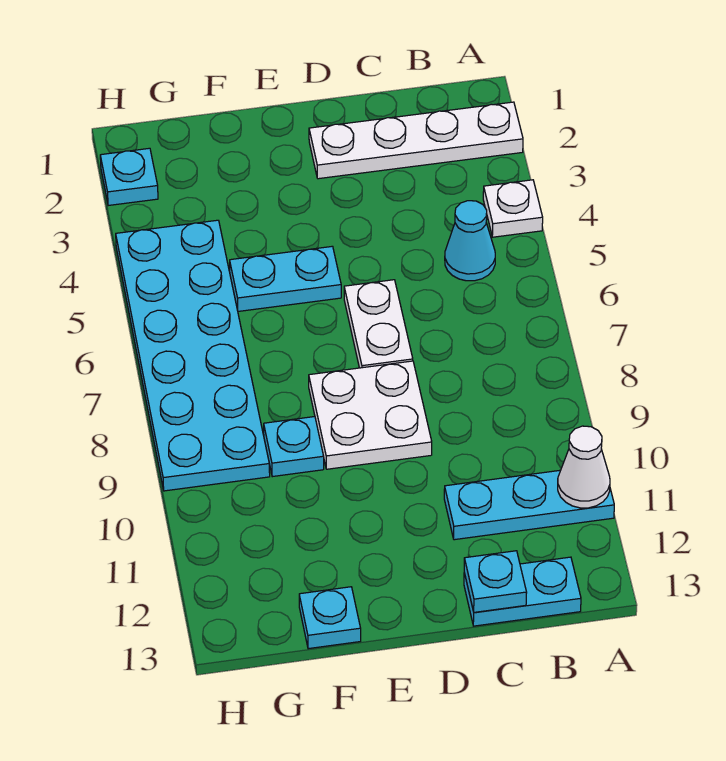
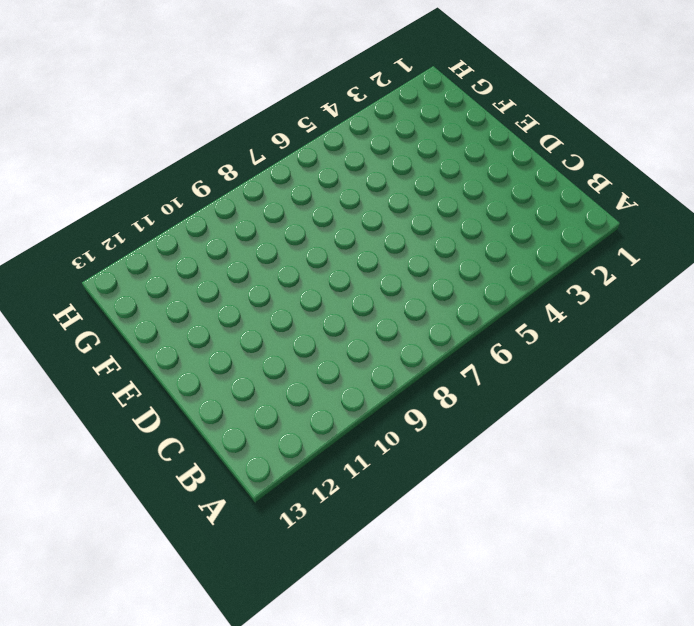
none -> white 1x4 plate [309,102,523,179]
none -> white 1x1 plate [483,180,543,237]
none -> cyan 1x3 plate [444,470,614,540]

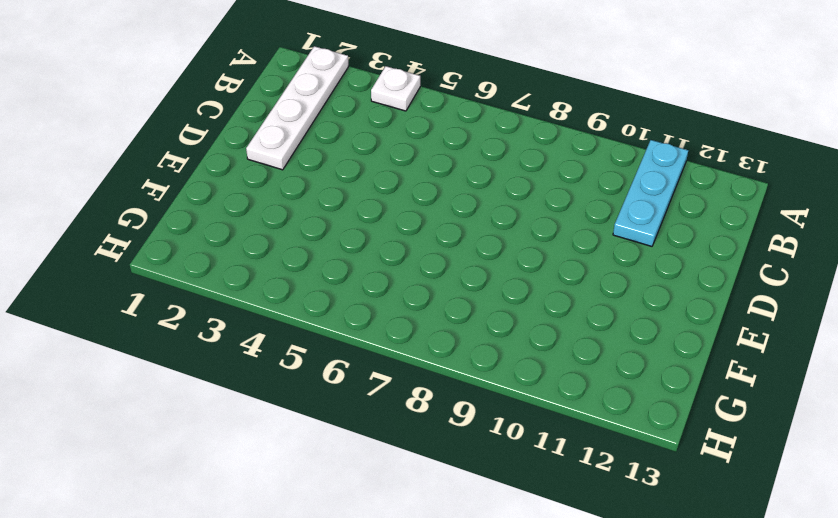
none -> cyan 1x1 cone [445,201,495,281]
none -> cyan 1x2 plate [464,557,581,626]
none -> white 1x2 plate [344,280,413,368]

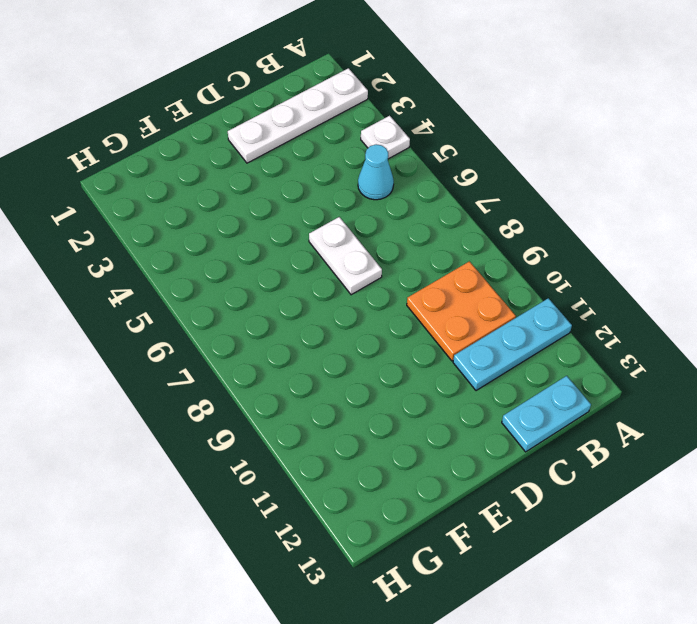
orange 2x2 plate [407,261,516,361] -> none
none -> white 2x2 plate [309,361,432,469]
none -> cyan 1x2 plate [230,246,341,311]
none -> cyan 1x1 plate [264,417,324,477]

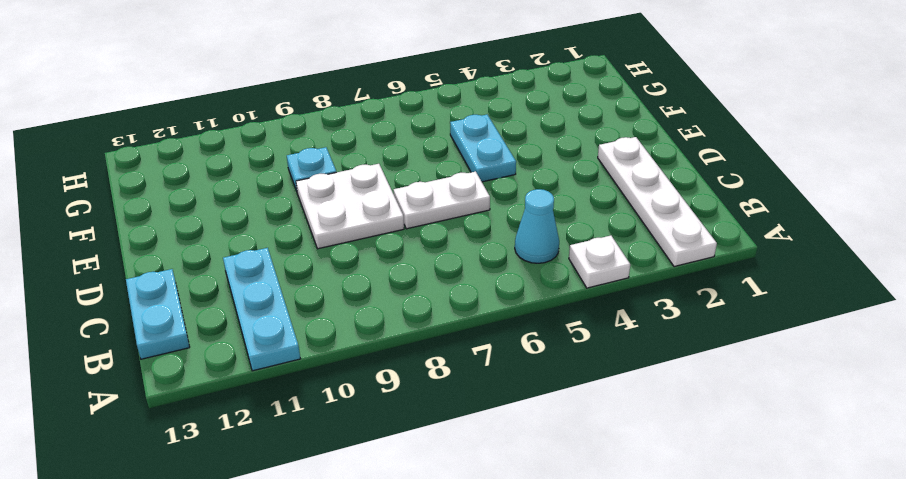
none -> cyan 1x1 plate [299,587,361,649]
none -> cyan 2x6 plate [116,220,270,491]
none -> cyan 1x1 plate [100,148,158,206]

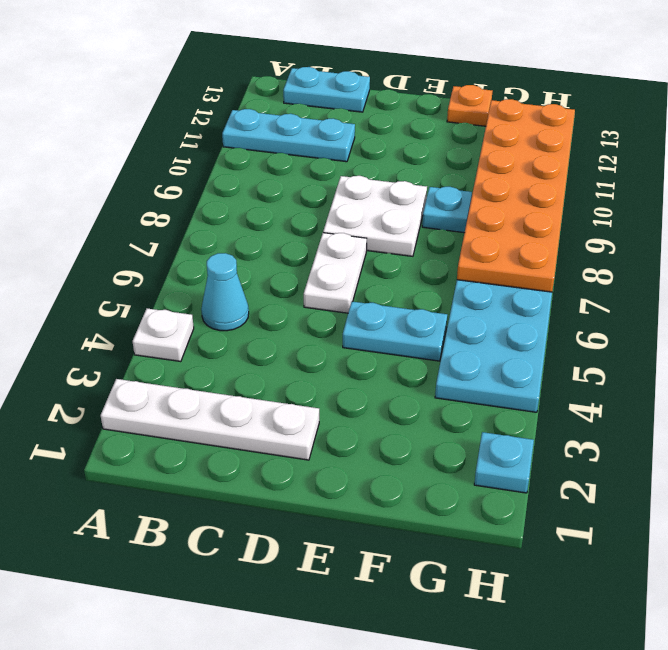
orange 1x1 plate [447,85,492,126] -> cyan 1x1 plate [299,587,361,649]
orange 2x6 plate [457,99,575,292] -> none
none -> white 1x1 cone [558,426,610,508]
none -> cyan 1x1 plate [464,551,527,612]

